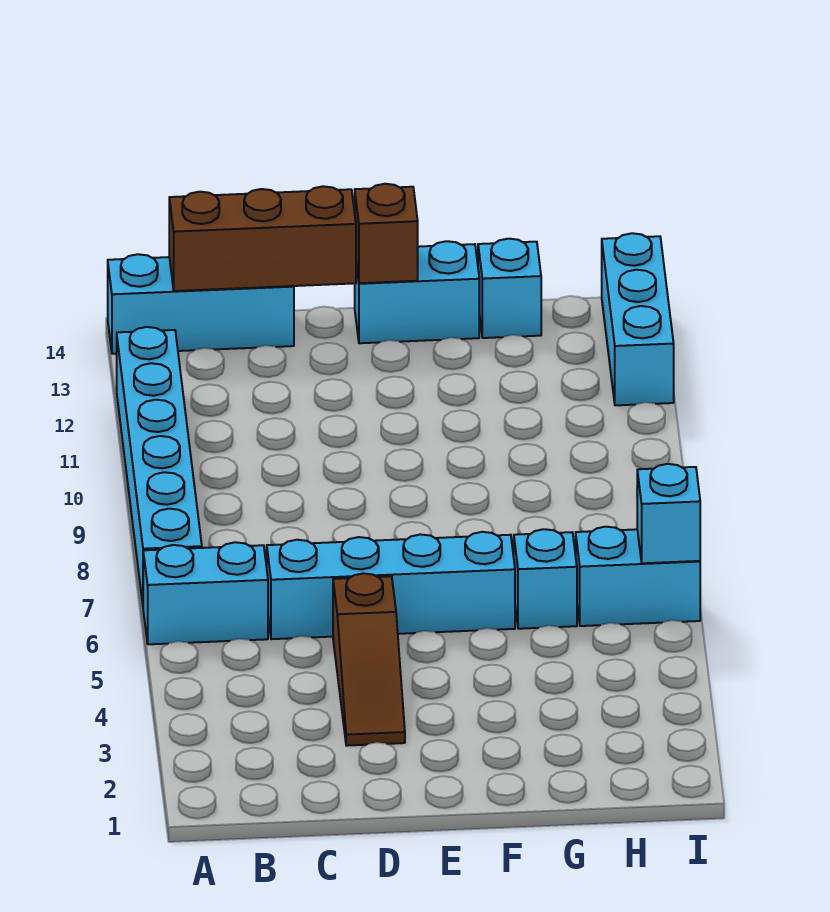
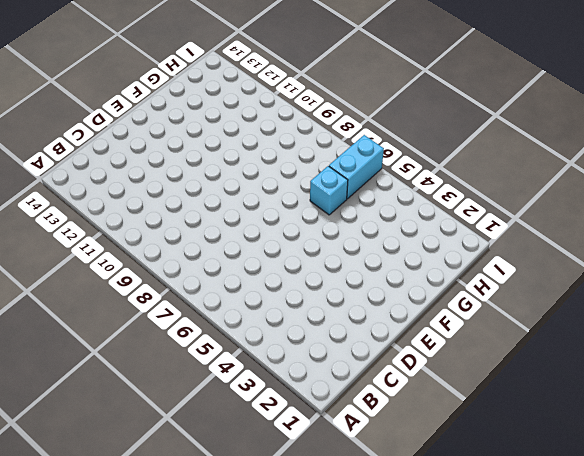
none -> cyan 1x2 brick [143,542,268,644]
none -> cyan 1x6 brick [117,327,202,604]
none -> cyan 1x3 brick [108,254,294,354]

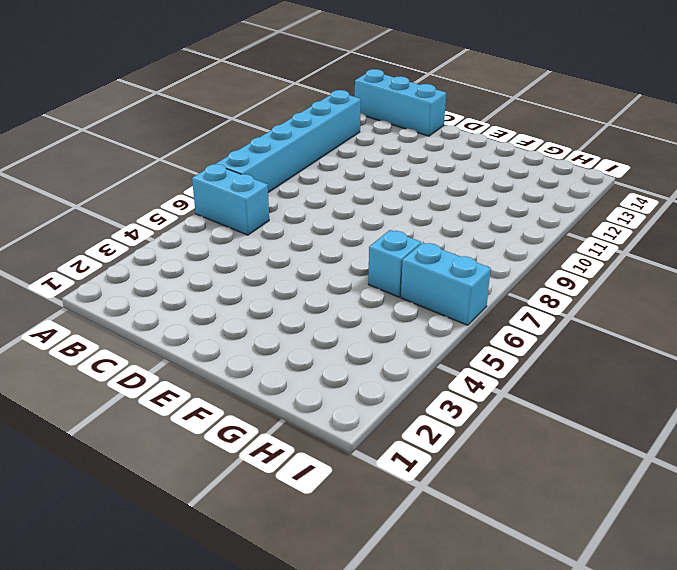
none -> cyan 1x4 brick [267,532,515,639]
none -> brown 1x3 slope [333,573,405,746]
none -> cyan 1x2 brick [355,241,479,343]

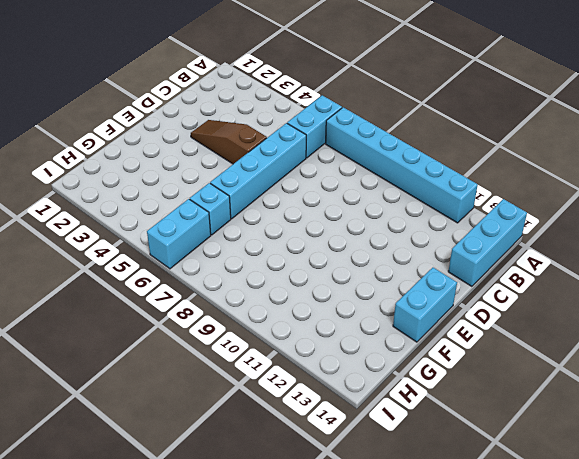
none -> cyan 1x1 brick [478,239,541,338]
none -> cyan 1x3 brick [602,233,674,405]
none -> brown 1x3 brick [169,186,356,291]

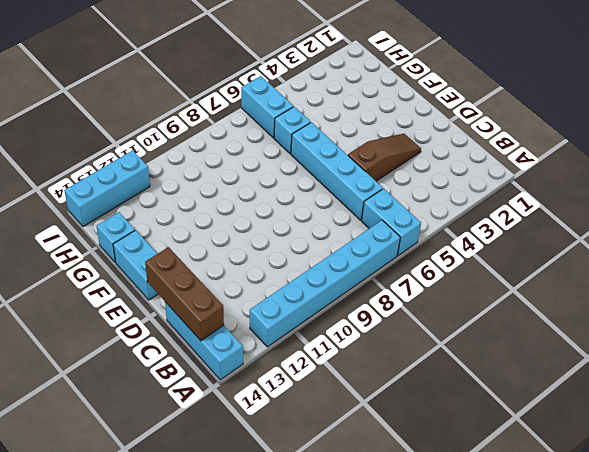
none -> brown 1x1 brick [355,184,418,283]
none -> cyan 1x1 brick [637,464,700,563]

